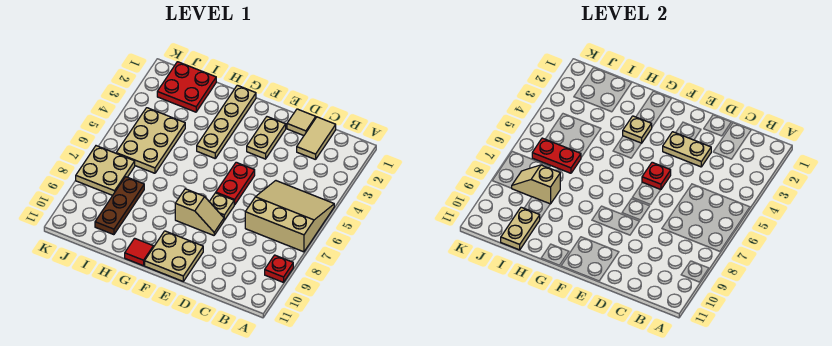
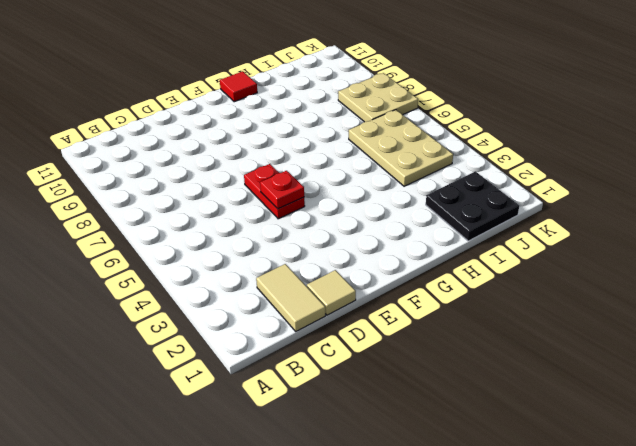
black 2x2 plate [426,171,519,241] -> red 2x2 plate [157,62,216,112]
none -> tan 3x3 slope [245,181,334,252]
none -> red 1x1 plate [265,255,293,282]
none -> tan 1x2 plate [247,117,286,159]

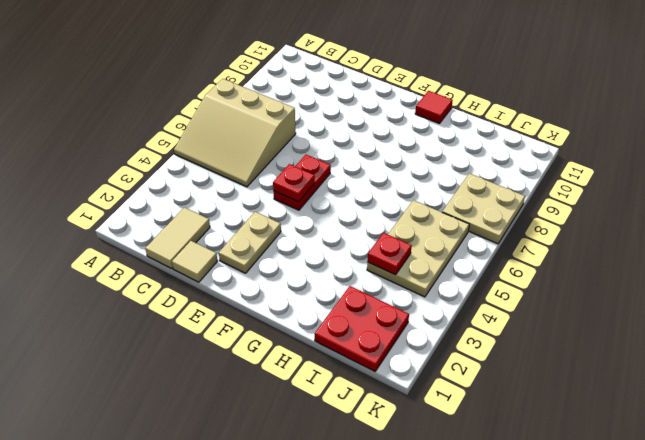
red 1x1 plate [368,233,412,275] -> red 1x1 plate moved to [265,255,293,282]
none -> tan 1x1 plate [209,193,234,220]
none -> tan 1x2 slope [175,189,224,235]
none -> tan 2x2 plate [145,231,203,281]

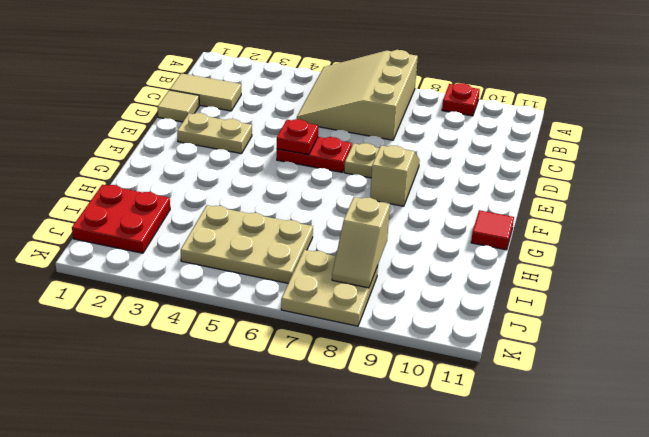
none -> tan 2x2 plate [145,231,203,281]
none -> tan 1x4 plate [197,85,256,158]
none -> brown 1x3 plate [95,177,144,235]

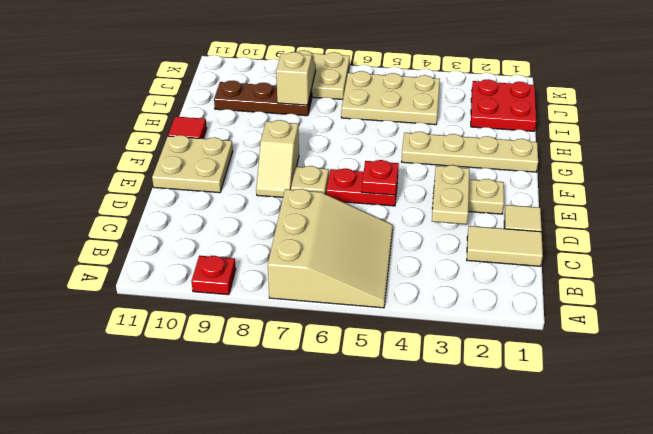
none -> tan 1x1 plate [623,116,652,143]
none -> red 1x2 plate [532,138,581,173]
none -> tan 1x2 plate [501,207,540,250]

